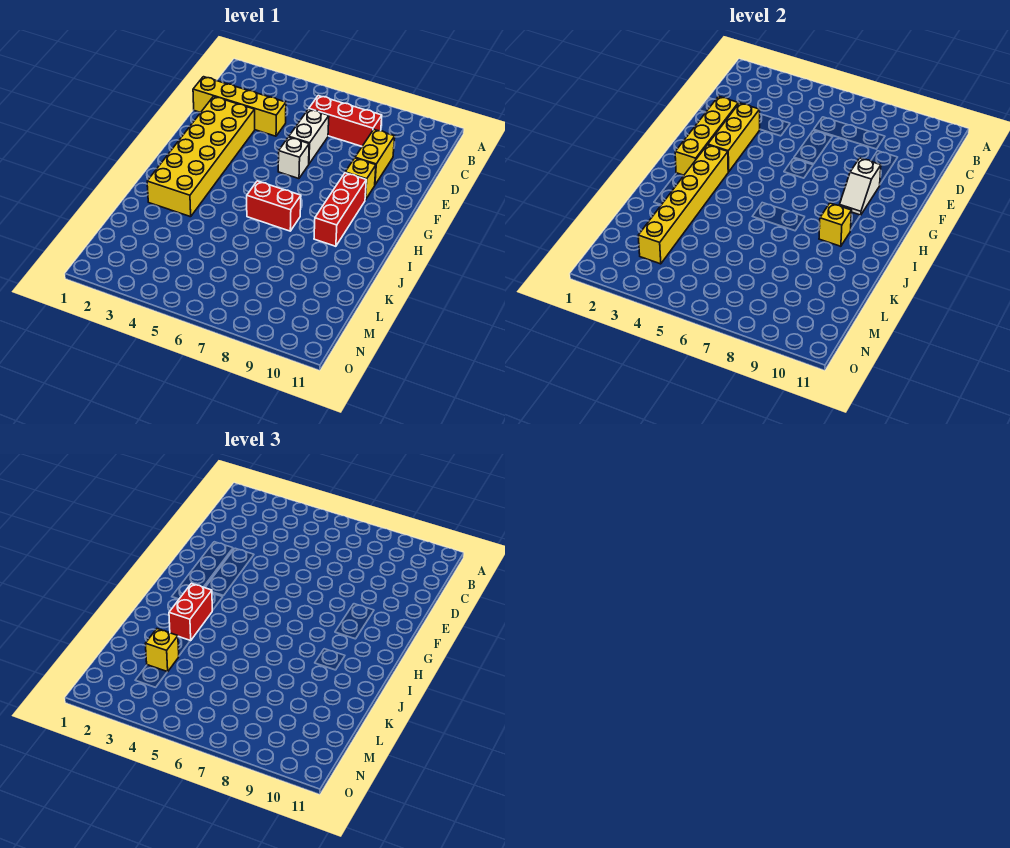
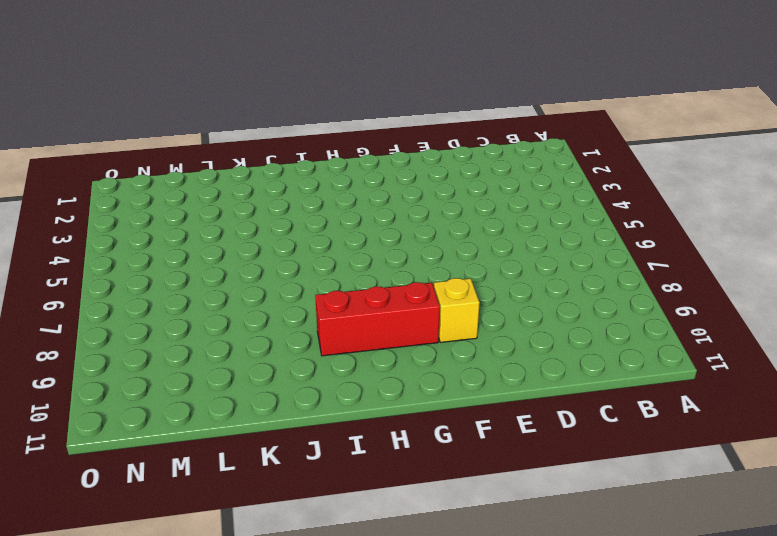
none -> red 1x3 brick [309,96,382,146]
none -> yellow 1x4 brick [193,77,286,136]
none -> white 1x2 brick [289,109,329,164]

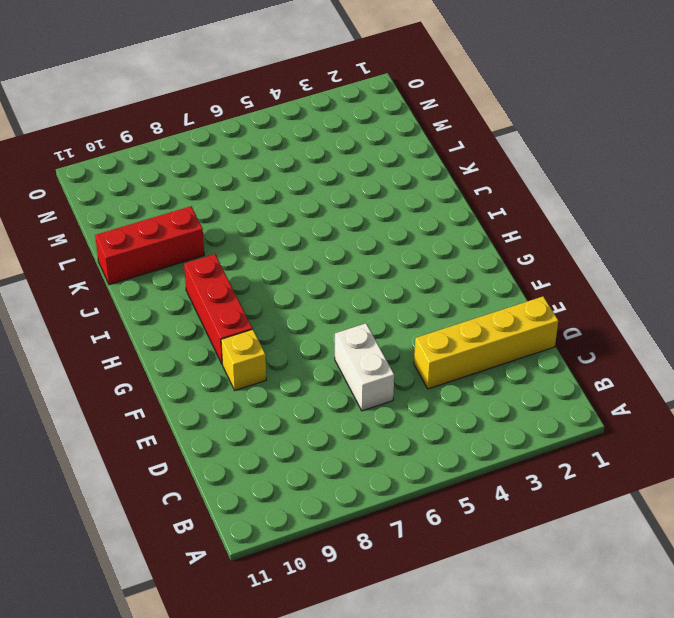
red 1x3 brick [95,206,204,285] -> red 1x3 brick moved to [309,96,382,146]
none -> yellow 1x2 brick [355,130,395,185]
none -> yellow 2x6 brick [147,96,255,217]
none -> white 1x1 brick [278,137,309,179]

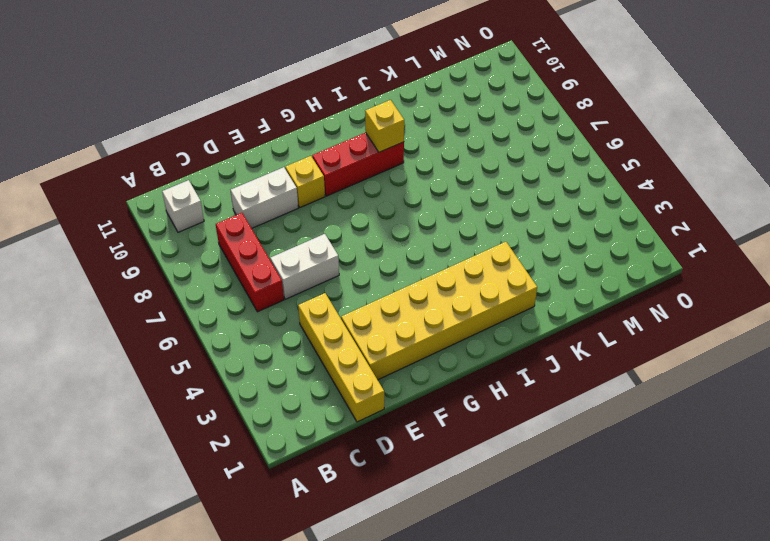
white 1x1 brick [162,180,204,232] -> white 1x1 brick moved to [278,137,309,179]
white 1x2 brick [231,167,298,228] -> yellow 1x2 brick [355,130,395,185]
none -> red 1x2 brick [247,181,301,231]
none -> yellow 1x4 brick [675,96,738,175]
none -> yellow 1x3 brick [708,103,760,172]

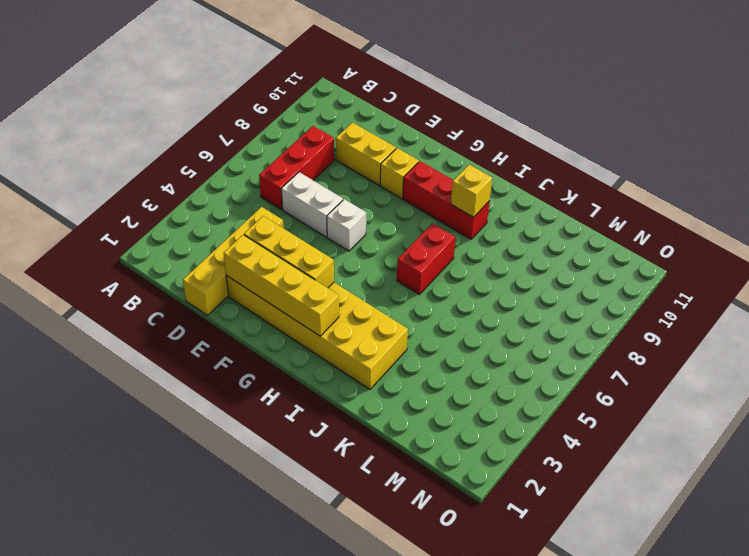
none -> white 1x2 slope [840,158,881,215]
none -> yellow 1x6 brick [638,145,728,264]
none -> red 1x2 brick [169,583,212,641]

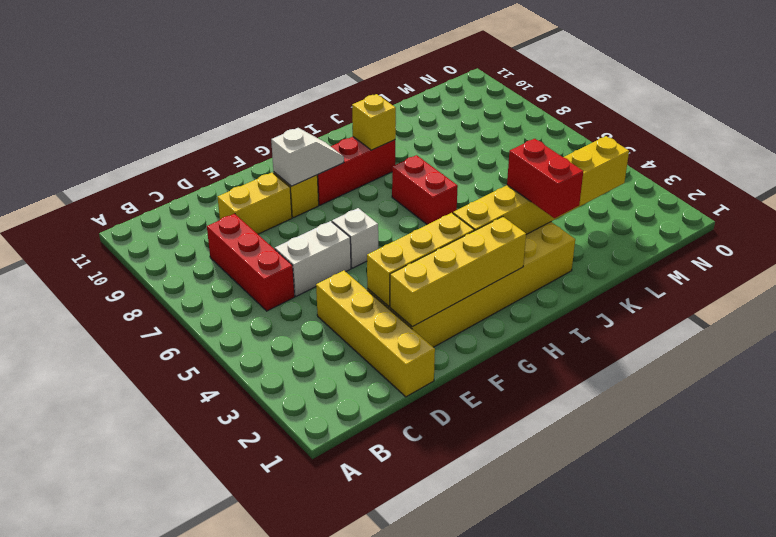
red 1x2 brick [507,139,583,218] -> red 1x2 brick turned to [169,583,212,641]
none -> yellow 1x1 brick [145,629,179,672]

